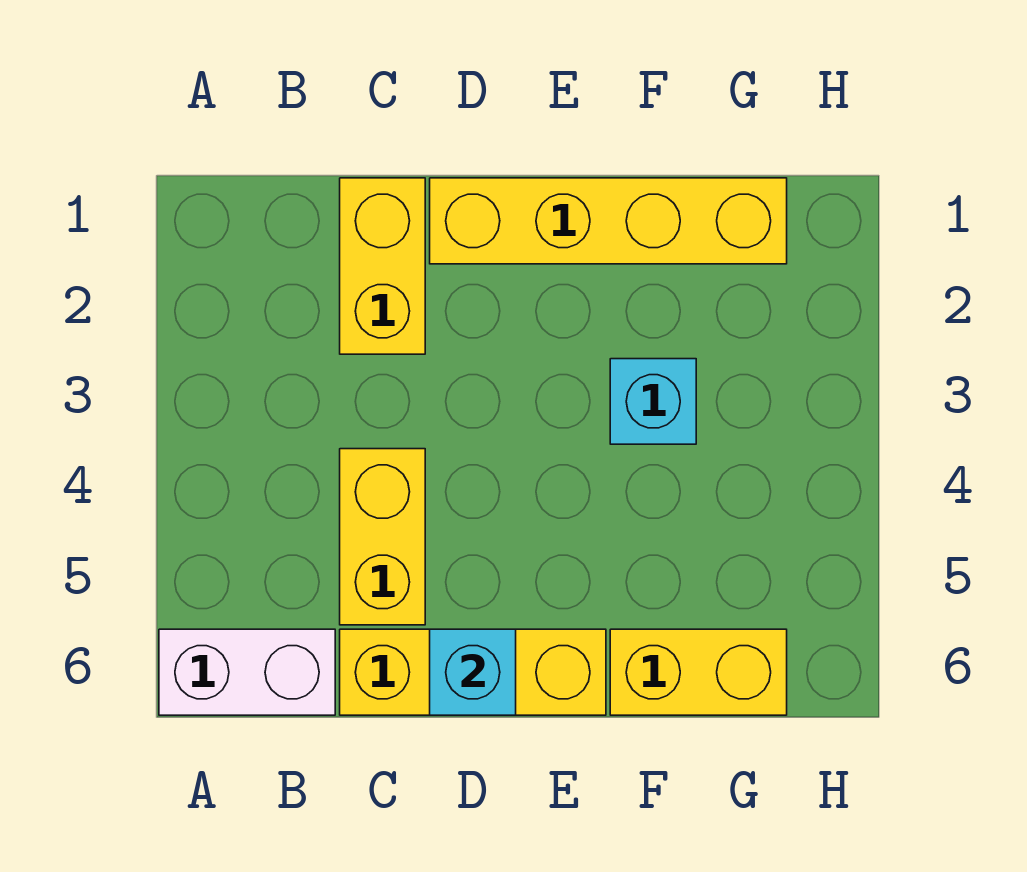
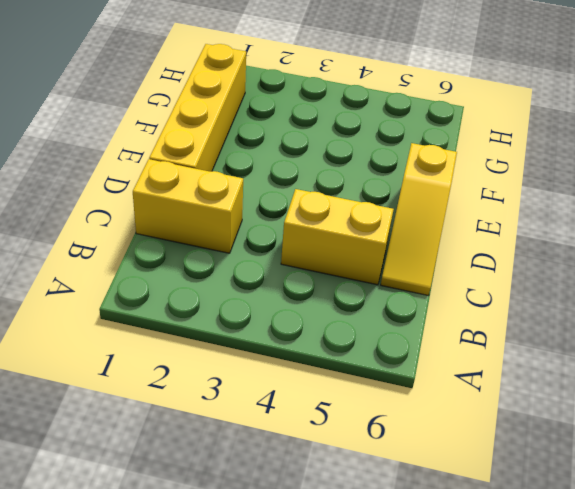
yellow 1x3 slope [381,143,457,295] -> yellow 1x3 brick [340,629,606,715]
none -> white 1x2 brick [159,629,335,715]
none -> cyan 1x1 brick [610,359,696,444]

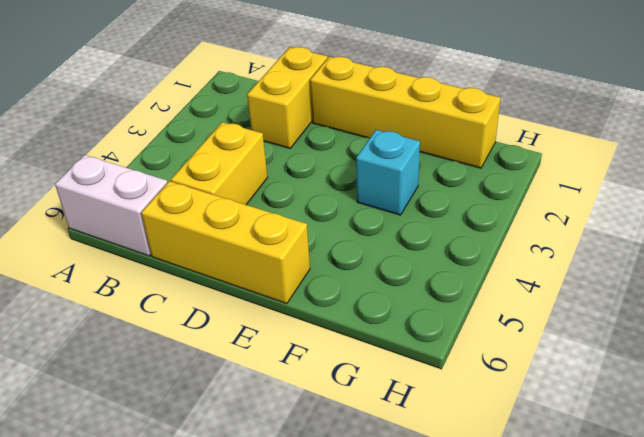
none -> yellow 1x2 brick [610,629,787,715]
none -> cyan 1x1 brick [430,629,516,715]

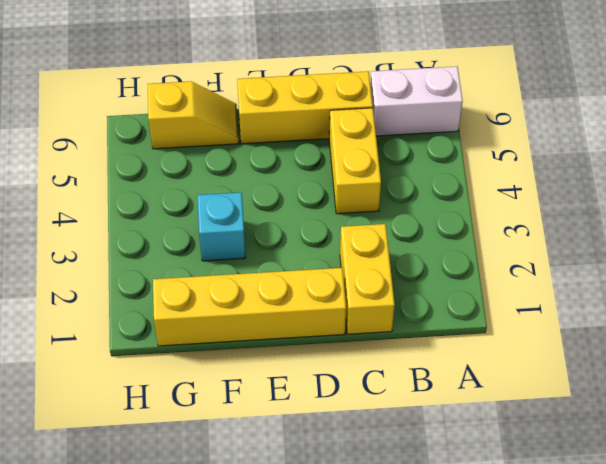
yellow 1x2 slope [148,81,239,149] -> yellow 1x2 brick [610,629,787,715]
none -> cyan 1x1 brick [430,629,516,715]

